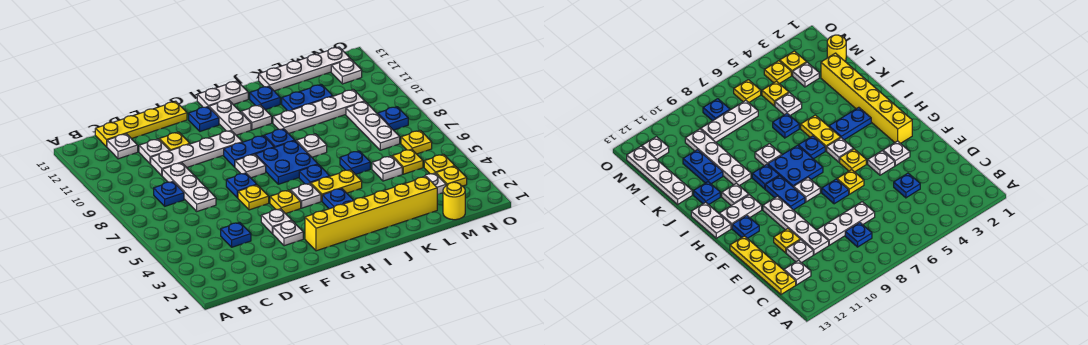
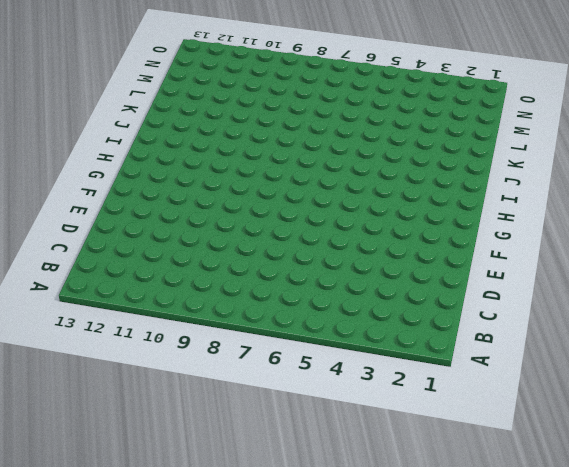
none -> blue 1x1 plate [154,182,184,206]
none -> white 1x1 plate [107,134,138,159]
none -> yellow 1x4 plate [95,101,187,147]
none -> blue 1x1 plate [221,222,251,247]

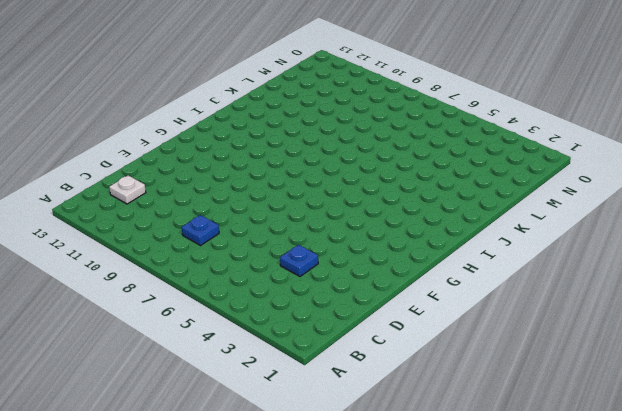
none -> yellow 1x4 plate [95,101,187,147]
none -> white 1x3 plate [162,163,216,211]
none -> white 1x4 plate [151,131,242,176]
none -> white 1x1 plate [139,139,170,164]

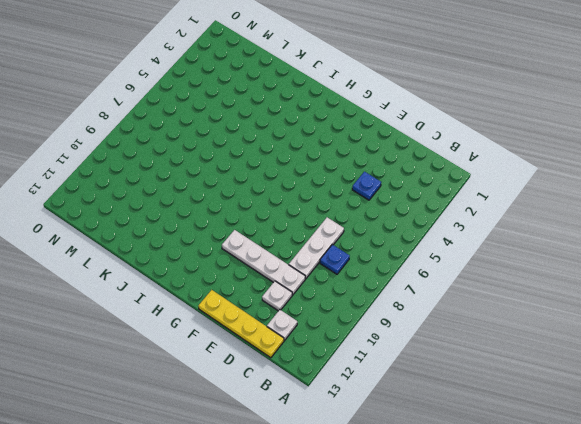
none -> yellow 1x1 plate [159,132,190,151]
none -> white 1x1 plate [273,221,303,246]
none -> white 1x1 plate [261,209,292,234]
none -> yellow 1x1 plate [238,185,269,210]

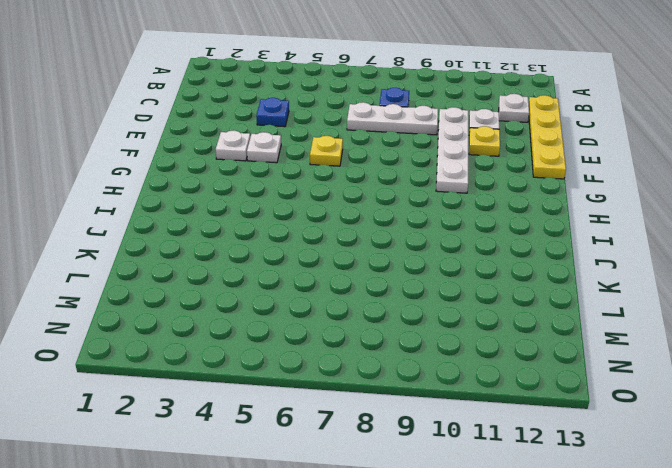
none -> blue 1x1 plate [226,173,257,198]
none -> yellow 1x6 brick [305,177,437,251]
none -> yellow 1x1 plate [270,190,301,214]
none -> white 1x1 plate [235,154,266,178]

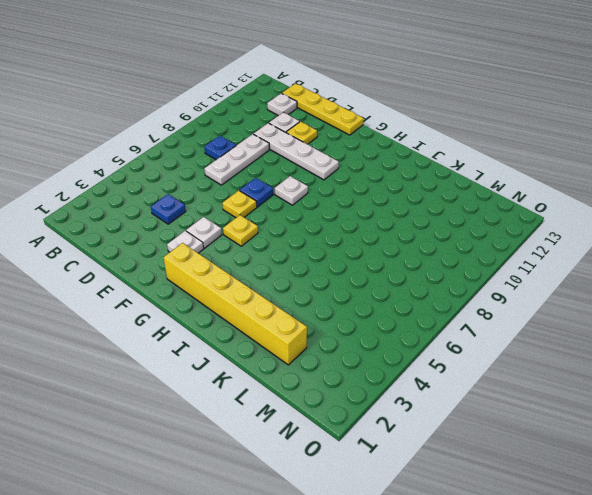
none -> blue 1x2 plate [224,136,274,167]
none -> blue 1x1 plate [189,107,219,131]
none -> white 1x1 plate [290,183,321,208]
none -> blue 2x2 plate [256,141,318,184]

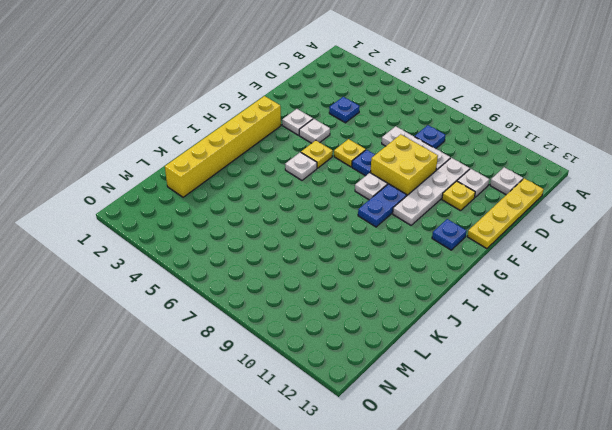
yellow 2x2 brick [370,134,438,195] -> none
none -> blue 2x2 plate [256,141,318,184]
none -> white 1x2 plate [209,100,251,135]
none -> white 1x2 plate [197,81,248,107]
none -> blue 1x2 plate [322,188,354,209]

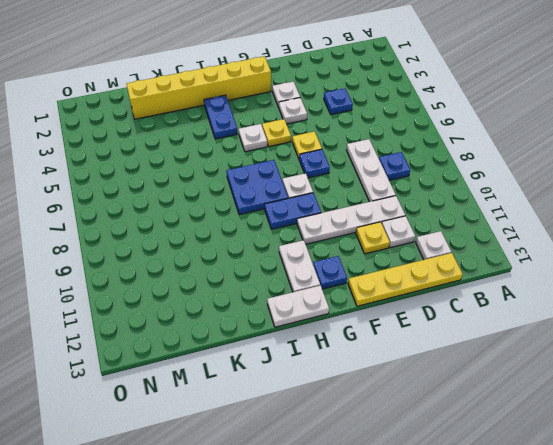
none -> yellow 1x2 plate [310,170,362,201]
none -> blue 1x1 plate [299,165,330,184]
none -> blue 1x1 plate [264,129,295,147]
none -> white 1x1 plate [241,105,272,130]

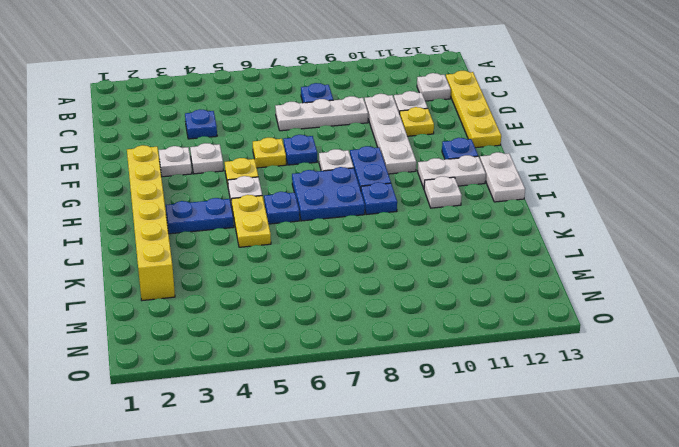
none -> white 1x1 plate [296,134,327,157]
none -> white 1x4 plate [273,90,365,134]
none -> blue 1x1 plate [250,86,280,110]
none -> blue 1x1 plate [340,151,370,175]

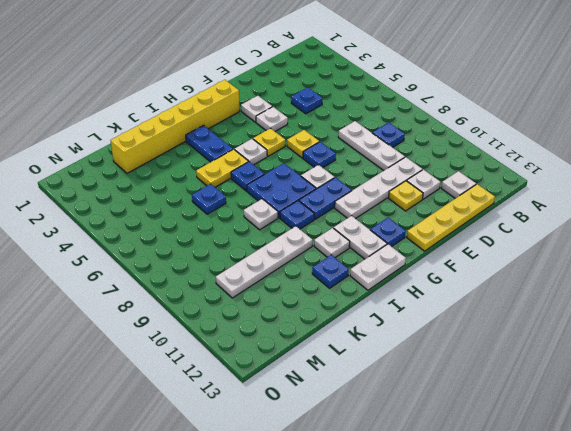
none -> blue 1x2 plate [282,84,333,111]
none -> white 1x4 plate [259,47,350,91]
none -> white 1x1 plate [372,156,402,181]
none -> yellow 1x1 round brick [443,182,465,220]

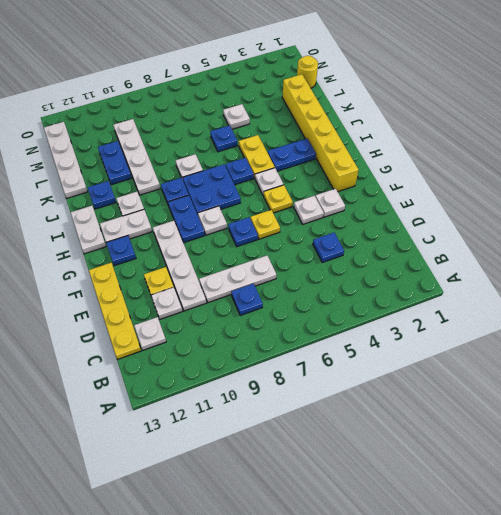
none -> white 1x1 plate [424,173,446,195]
none -> yellow 1x1 plate [392,149,423,174]
none -> white 1x3 plate [346,102,400,150]
none -> yellow 1x1 plate [436,166,467,186]

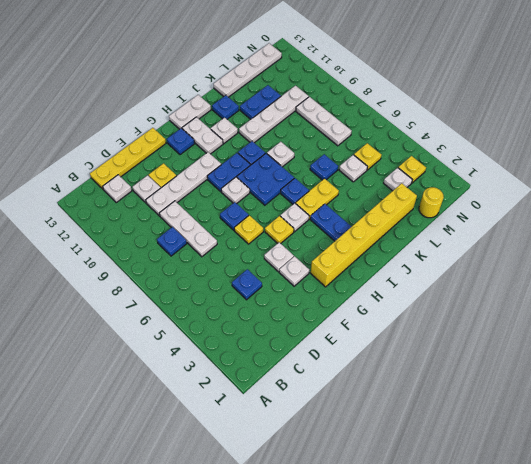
none -> yellow 1x1 plate [424,154,455,174]
none -> yellow 1x1 plate [401,130,432,154]
none -> blue 1x1 plate [378,107,408,130]
none -> white 1x1 plate [331,59,362,84]

